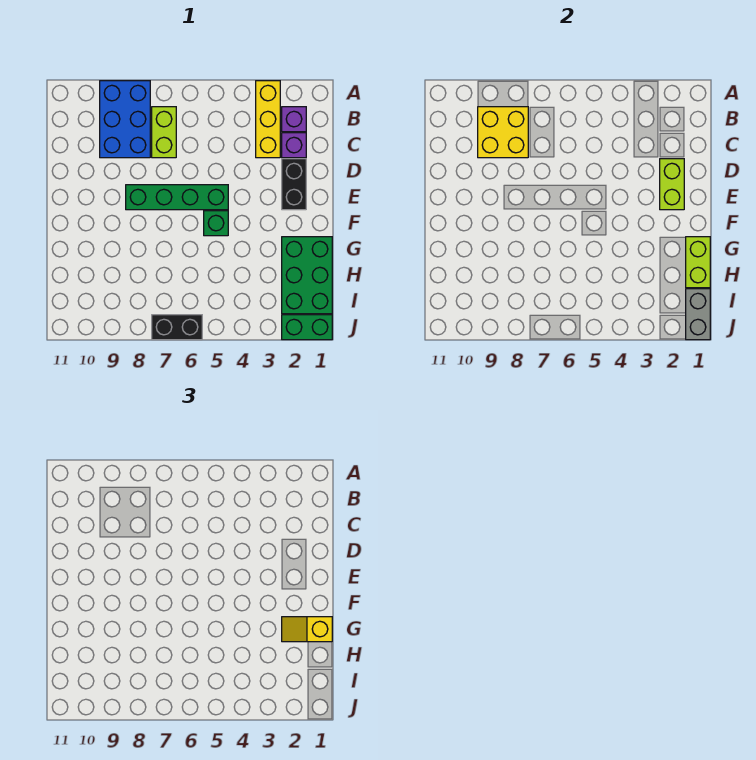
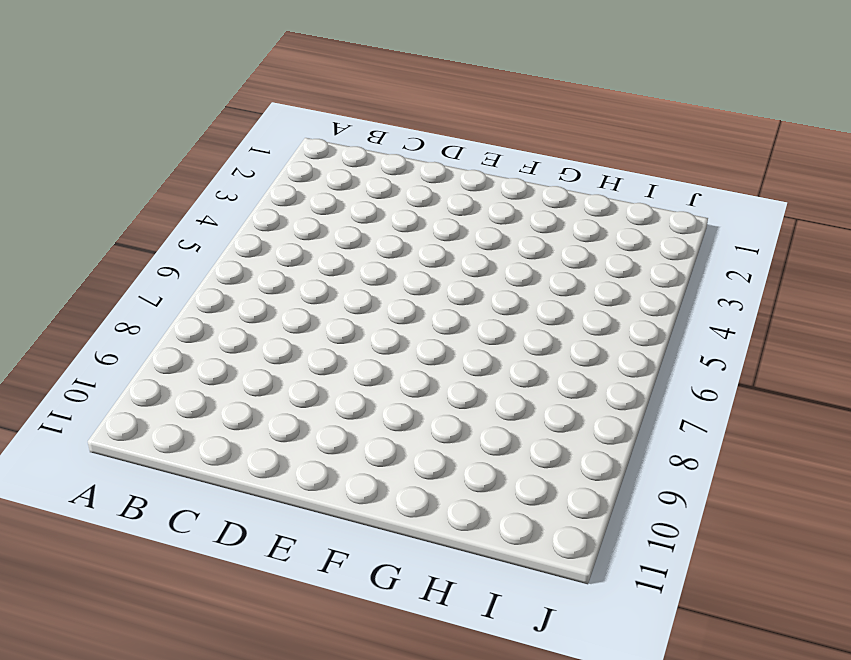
none -> yellow 1x3 brick [256,81,280,158]
none -> blue 2x3 brick [100,81,150,158]
none -> purple 1x1 brick [282,107,306,132]

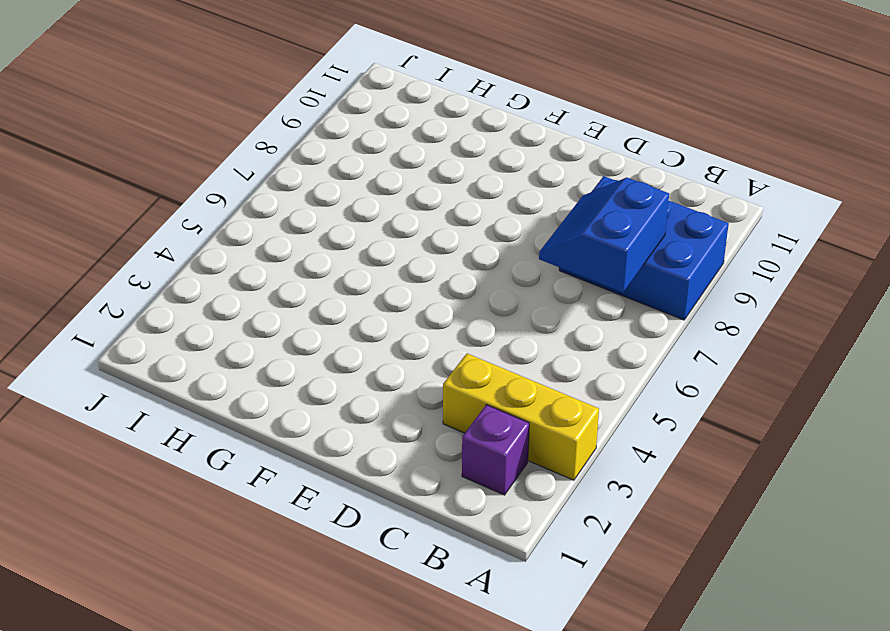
blue 2x2 slope [539,178,669,292] -> yellow 2x2 brick [478,107,528,158]
none -> lime 1x2 brick [152,107,176,158]
none -> purple 1x1 brick [282,133,306,158]
none -> black 1x2 brick [282,159,306,210]

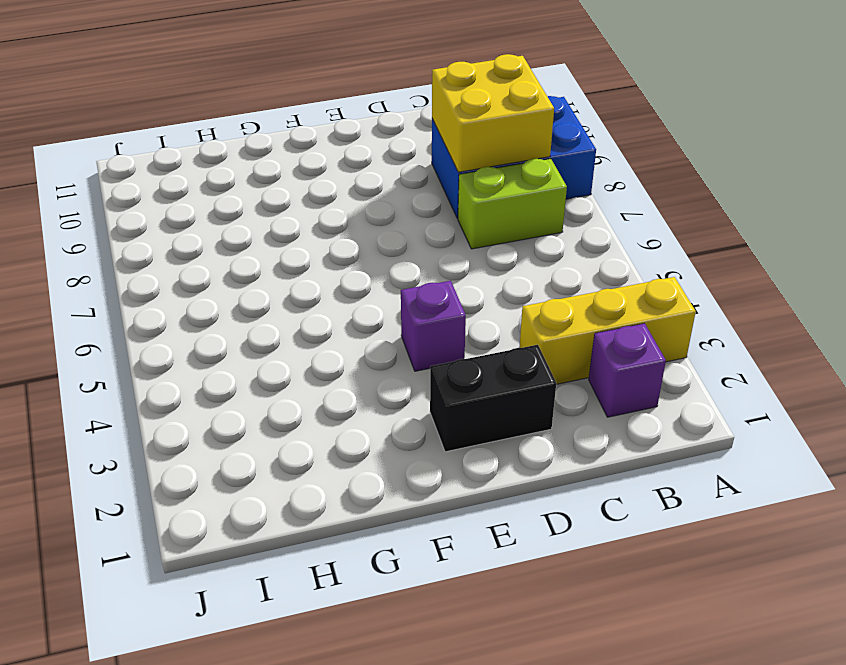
purple 1x1 brick [401,281,466,371] -> purple 1x1 brick moved to [282,133,306,158]
none -> green 1x4 brick [126,185,228,210]
none -> green 1x1 brick [204,211,228,236]
none -> green 2x3 brick [282,237,332,314]

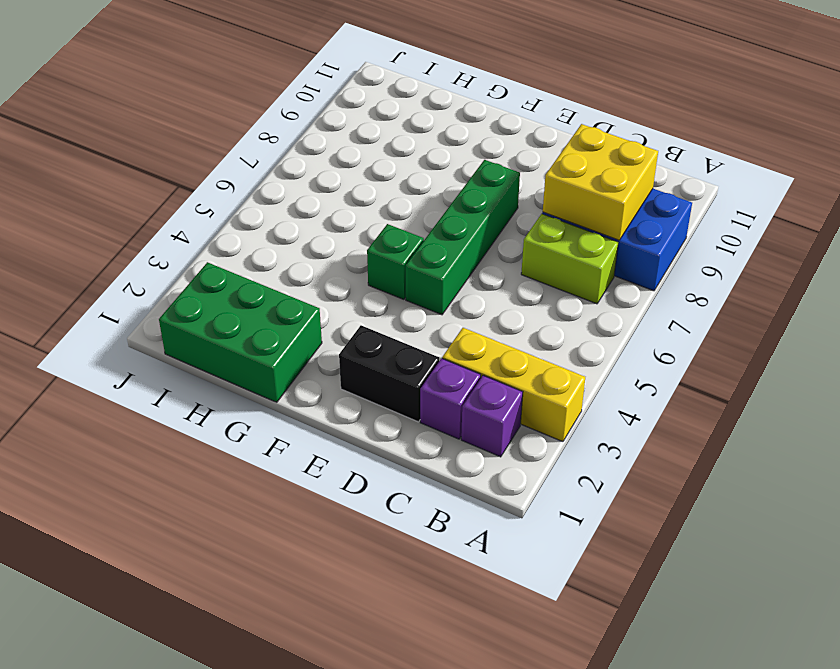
none -> green 1x2 brick [282,315,332,340]
none -> black 1x2 brick [152,315,202,340]
none -> lime 1x2 brick [660,159,684,210]

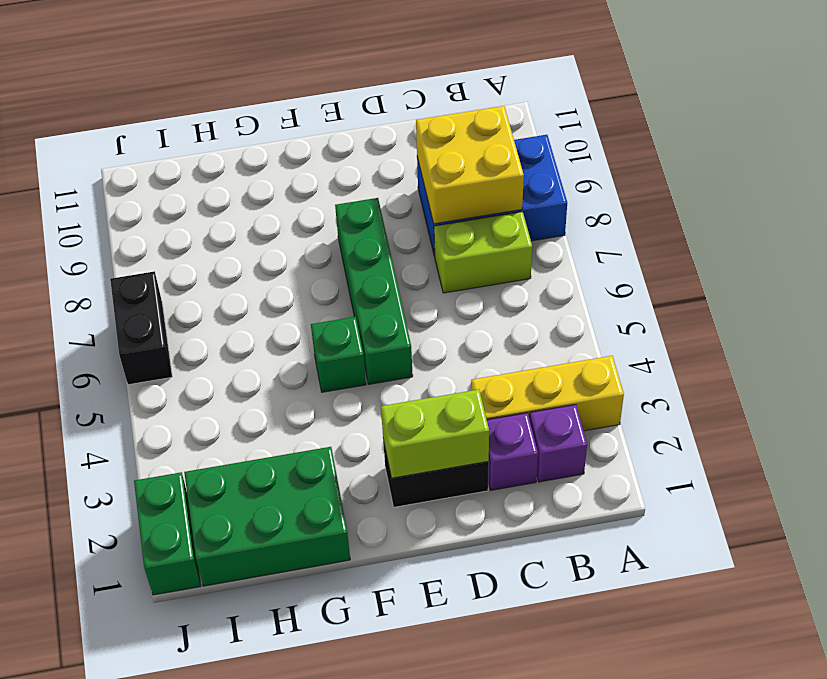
none -> lime 1x2 brick [686,237,710,288]
none -> grey 1x2 brick [686,289,710,340]
none -> yellow 1x2 slope [282,617,332,642]

